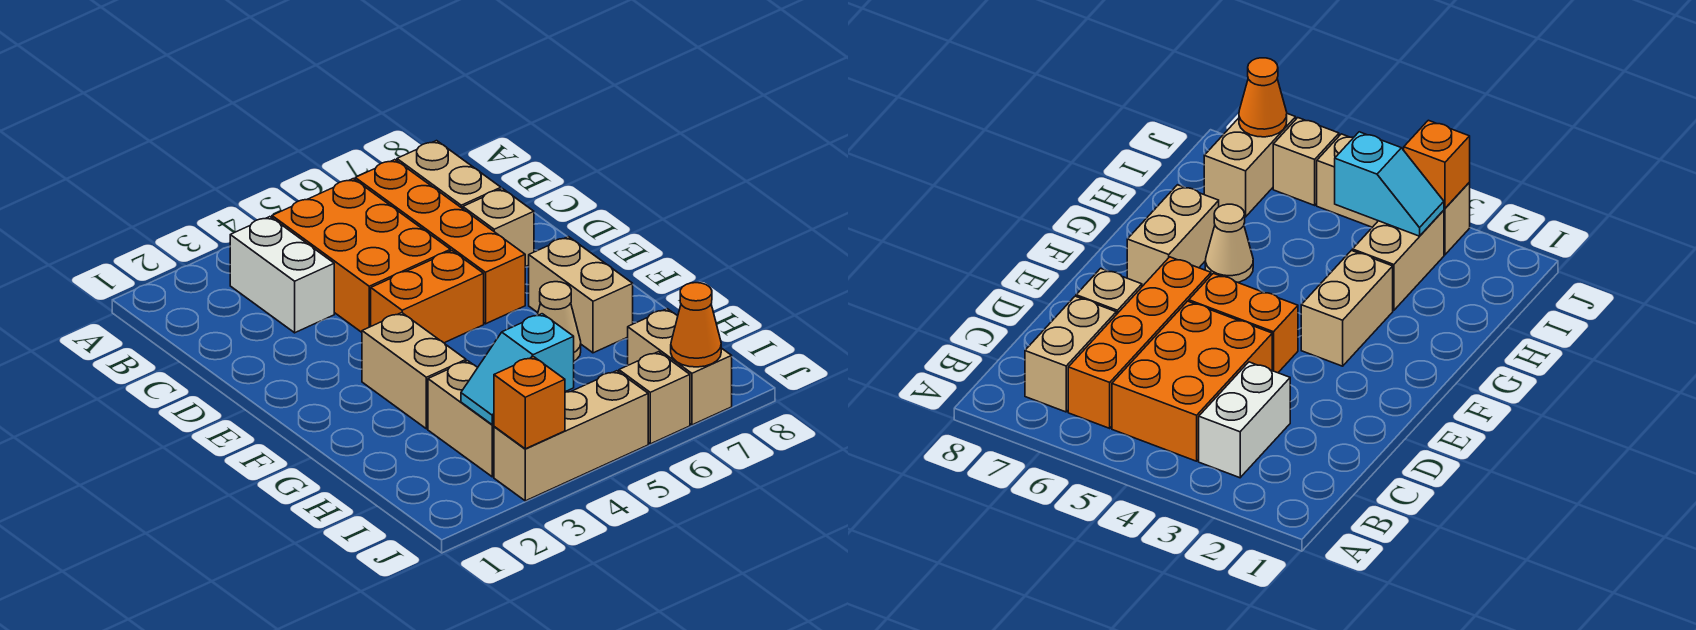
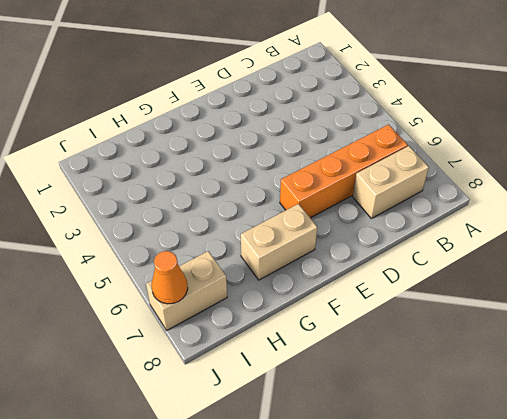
none -> white 1x2 brick [230,217,334,333]
none -> orange 2x3 brick [272,179,451,332]
none -> tan 1x1 brick [463,189,534,267]

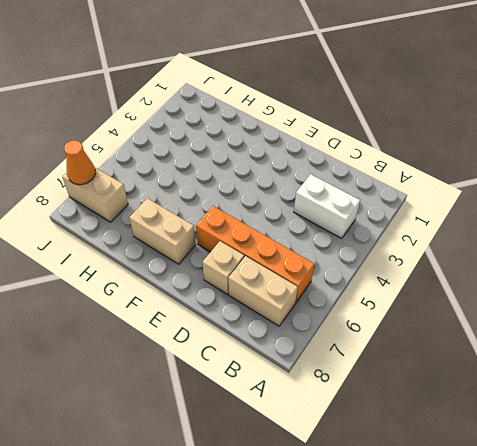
none -> orange 2x3 brick [272,179,451,332]
none -> orange 1x2 brick [371,251,484,343]
none -> tan 1x2 brick [362,313,466,429]

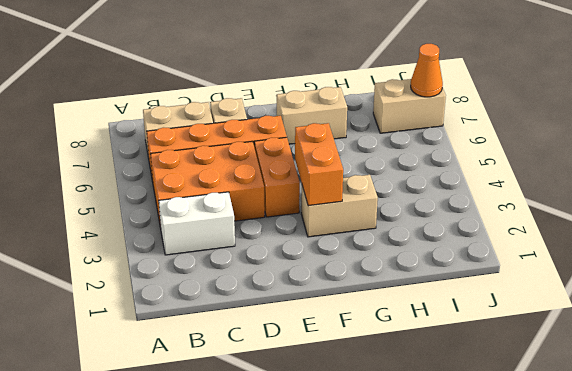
orange 1x2 brick [295,123,343,206] -> none
none -> tan 1x1 cone [537,282,581,361]
none -> tan 1x2 brick [428,361,494,477]
none -> tan 1x3 brick [494,371,648,501]

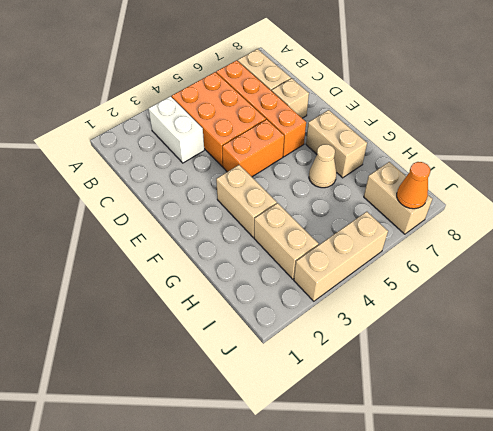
none -> tan 1x1 brick [619,352,690,444]
none -> cyan 1x2 slope [461,314,574,425]
none -> orange 1x1 brick [494,357,565,449]

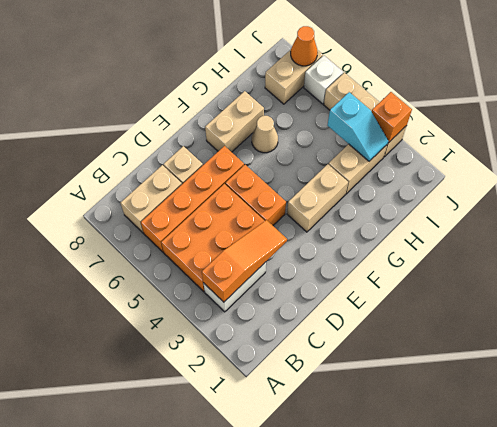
orange 1x3 slope [202,220,287,302] -> none
white 1x1 brick [304,55,343,104] -> tan 1x1 brick [619,352,690,444]

